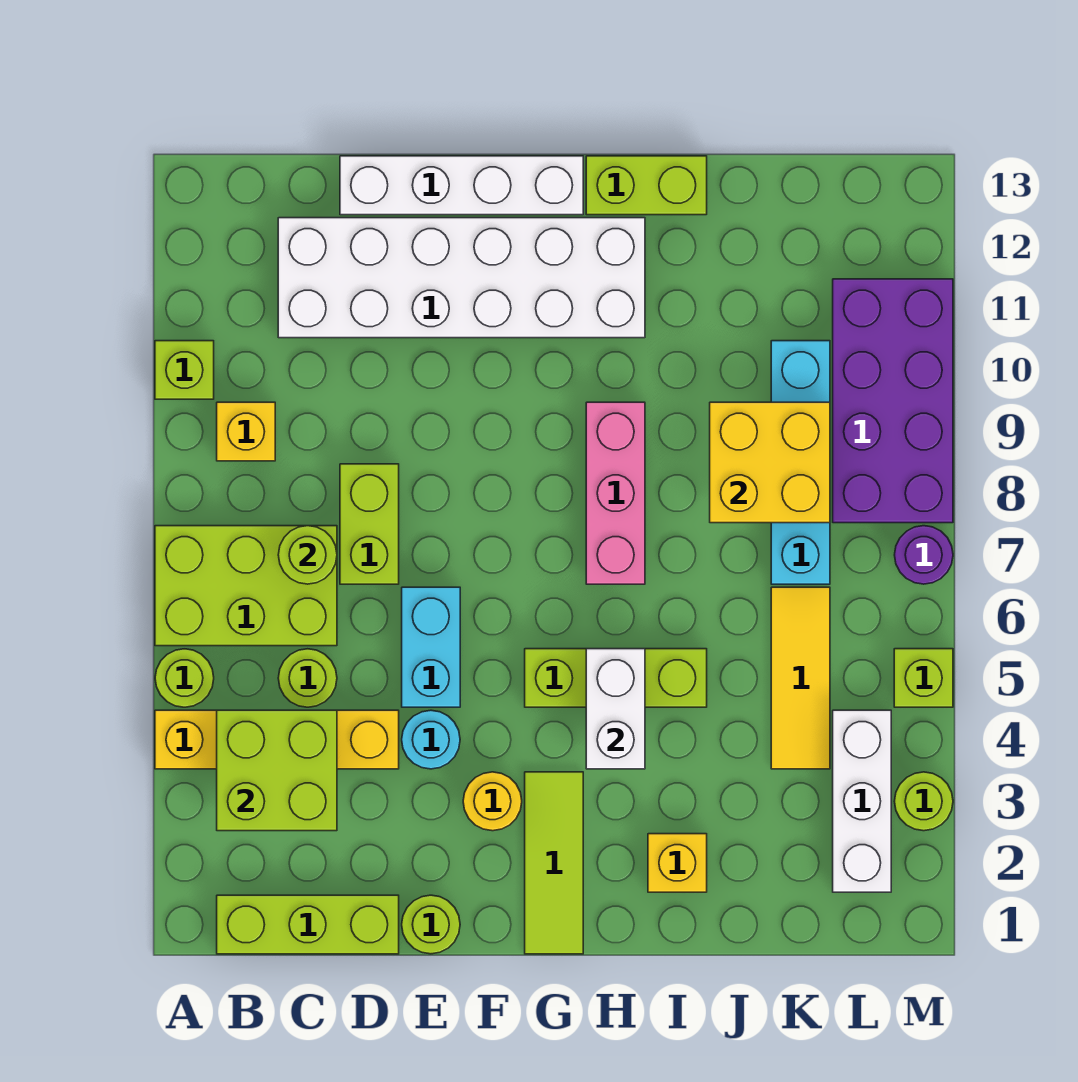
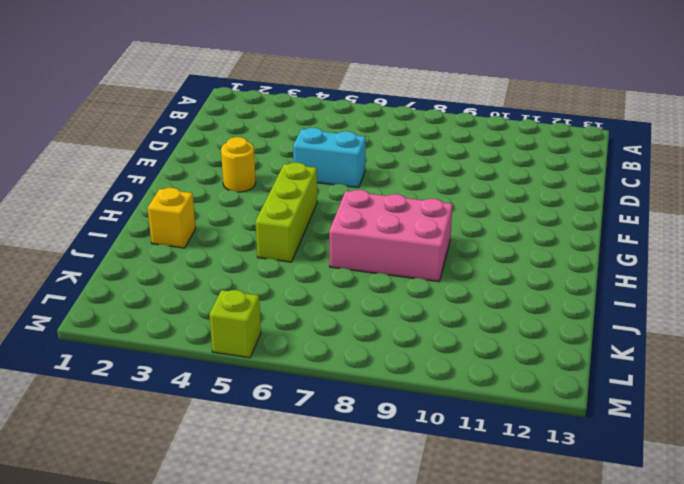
pink 2x3 brick [329,190,453,282] -> pink 1x3 brick [586,402,645,584]
none -> yellow 1x4 brick [155,710,399,769]
none -> lime 1x1 round brick [155,649,214,707]
none -> lime 2x3 brick [155,526,337,646]
none -> lime 1x1 brick [155,341,214,399]

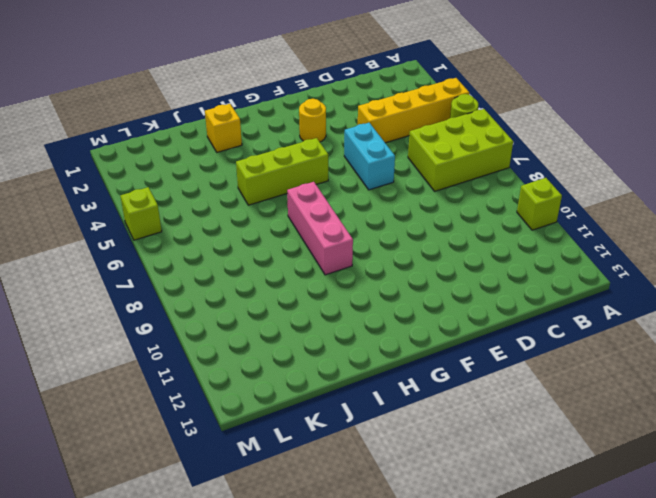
none -> lime 1x3 brick [217,895,399,954]
none -> yellow 1x1 brick [217,402,275,461]
none -> lime 1x1 round brick [278,649,337,707]
none -> white 2x6 brick [278,218,645,338]

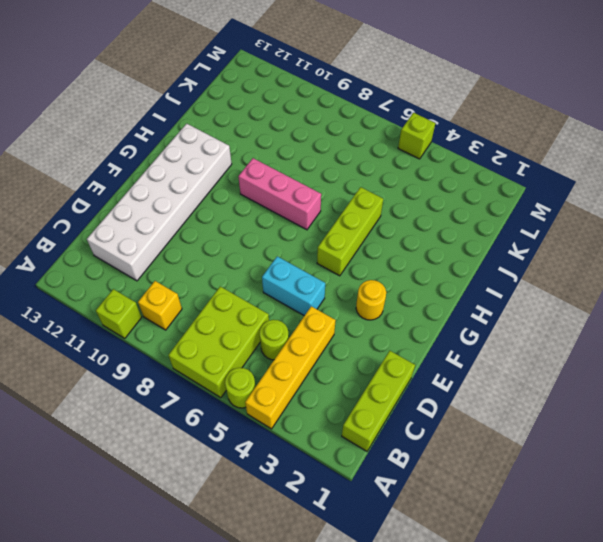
none -> lime 1x2 brick [340,464,399,584]
none -> white 1x4 brick [340,156,583,215]
none -> lime 1x1 round brick [402,895,460,954]
none -> cyan 1x1 round brick [402,710,460,769]

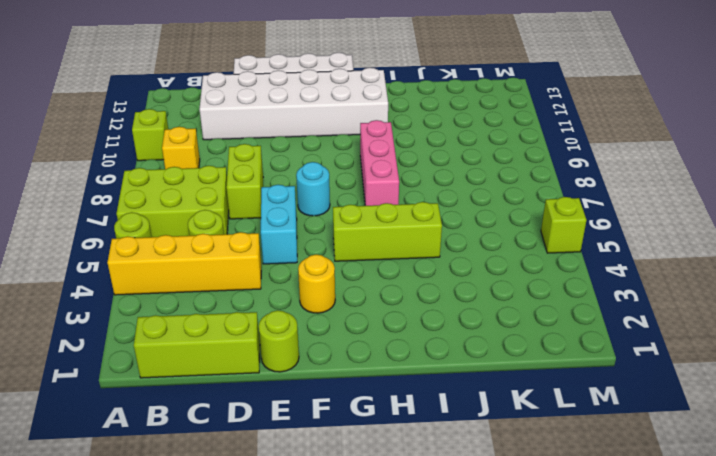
cyan 1x1 round brick [296,162,330,216] -> cyan 1x1 round brick moved to [402,710,460,769]
none -> lime 1x3 tile [525,772,583,954]
none -> lime 1x2 brick [586,156,707,215]
none -> yellow 1x1 brick [648,834,707,892]
none -> yellow 1x3 tile [771,587,830,769]

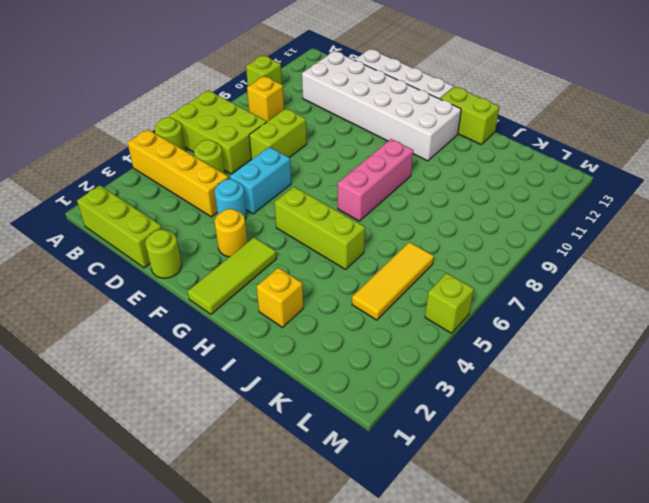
none -> cyan 1x4 brick [771,341,830,584]
none -> white 1x3 brick [833,710,891,892]
none -> purple 2x4 brick [833,279,953,523]
none -> lime 1x1 round brick [894,772,953,831]

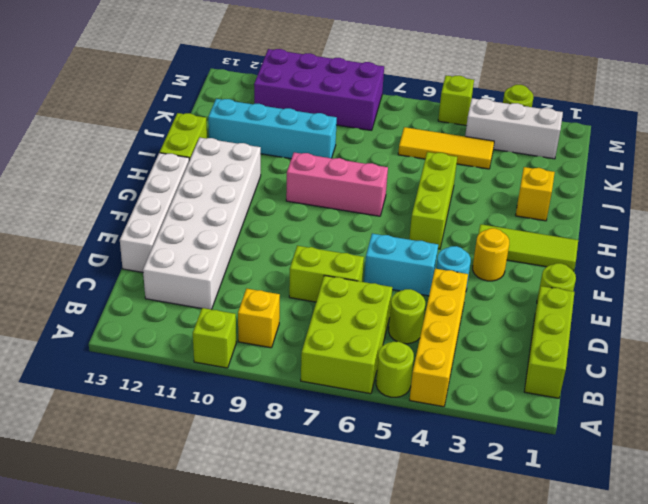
cyan 1x4 brick [208,99,337,159] -> cyan 1x4 brick moved to [771,341,830,584]
none -> purple 1x1 round brick [895,526,953,584]
none -> lime 2x2 brick [217,710,337,831]
none -> lime 1x1 round brick [278,526,337,584]
none -> white 1x2 brick [586,649,645,769]

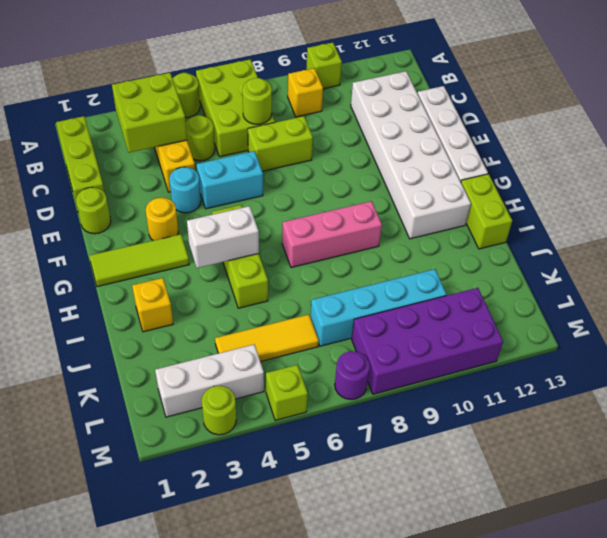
none -> yellow 2x2 brick [710,402,830,523]

